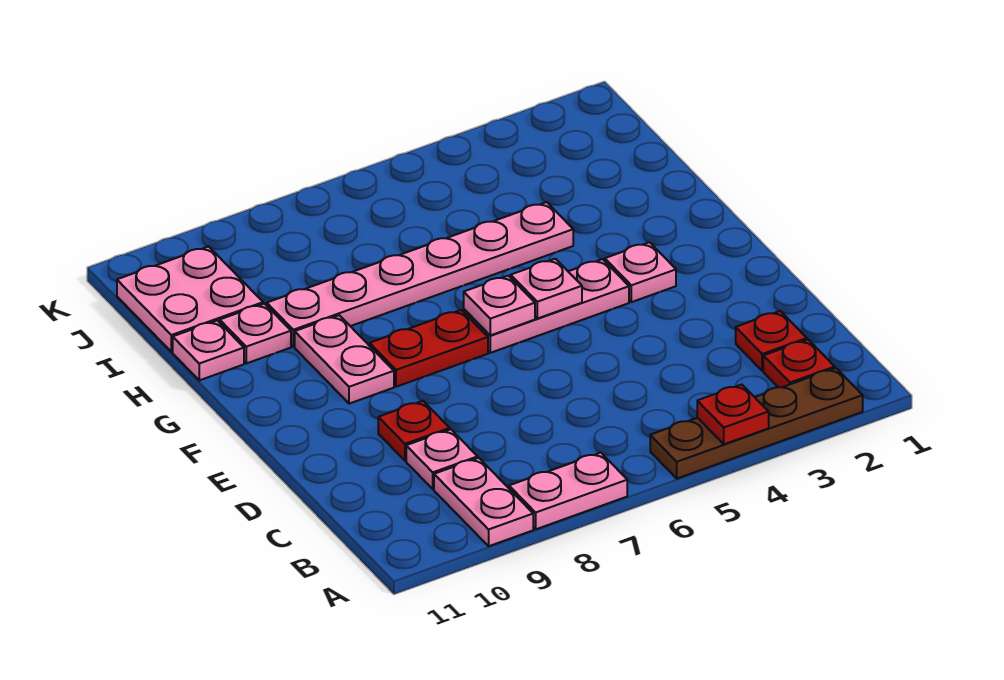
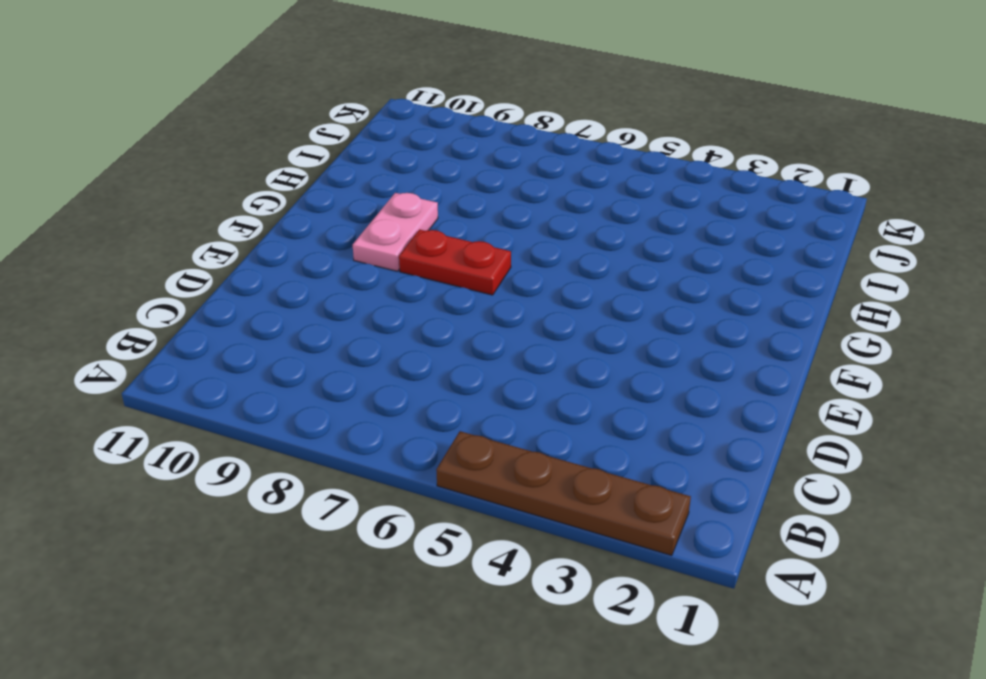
none -> pink 1x2 plate [509,453,627,529]
none -> pink 1x2 plate [434,458,533,546]
none -> red 1x1 plate [763,340,835,387]

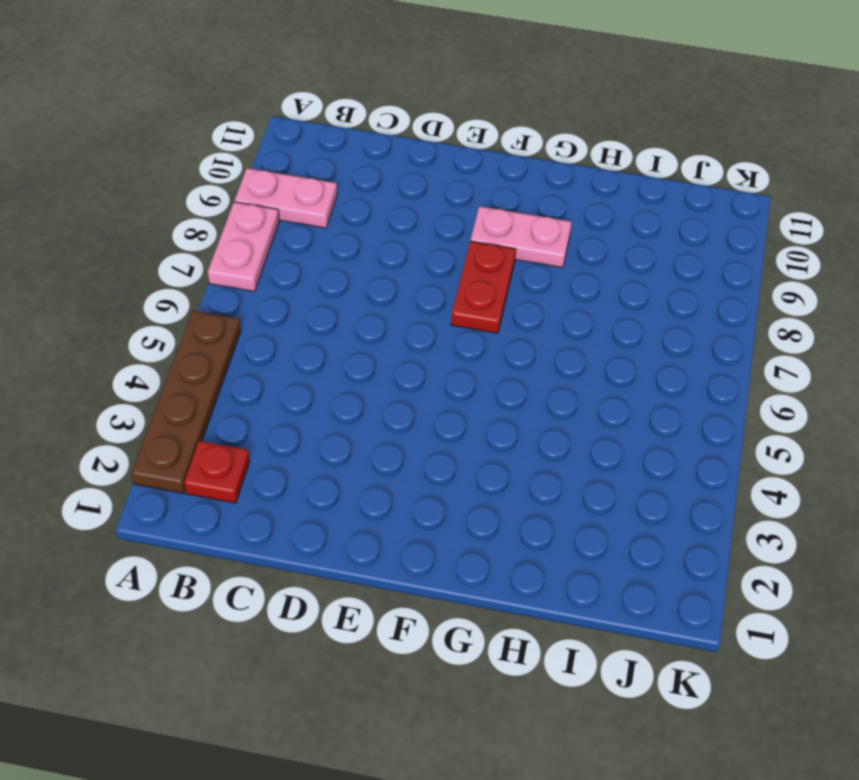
none -> red 1x1 plate [736,311,807,371]
none -> pink 1x1 plate [406,429,478,489]
none -> red 1x1 plate [378,401,450,461]

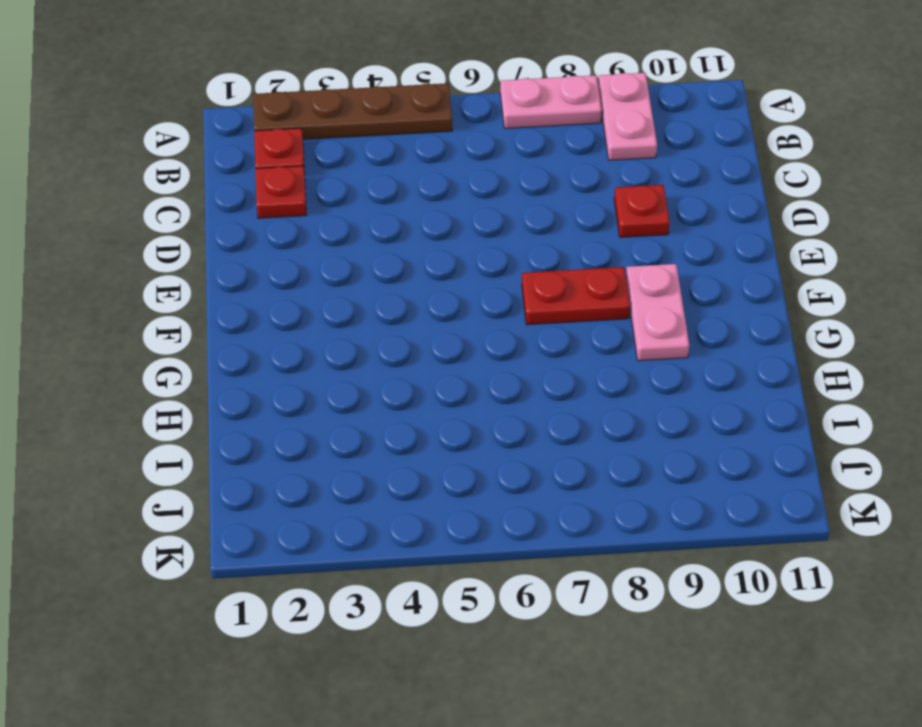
none -> pink 1x1 plate [406,429,478,489]
none -> pink 1x1 plate [605,242,676,302]
none -> pink 1x3 plate [464,259,629,353]

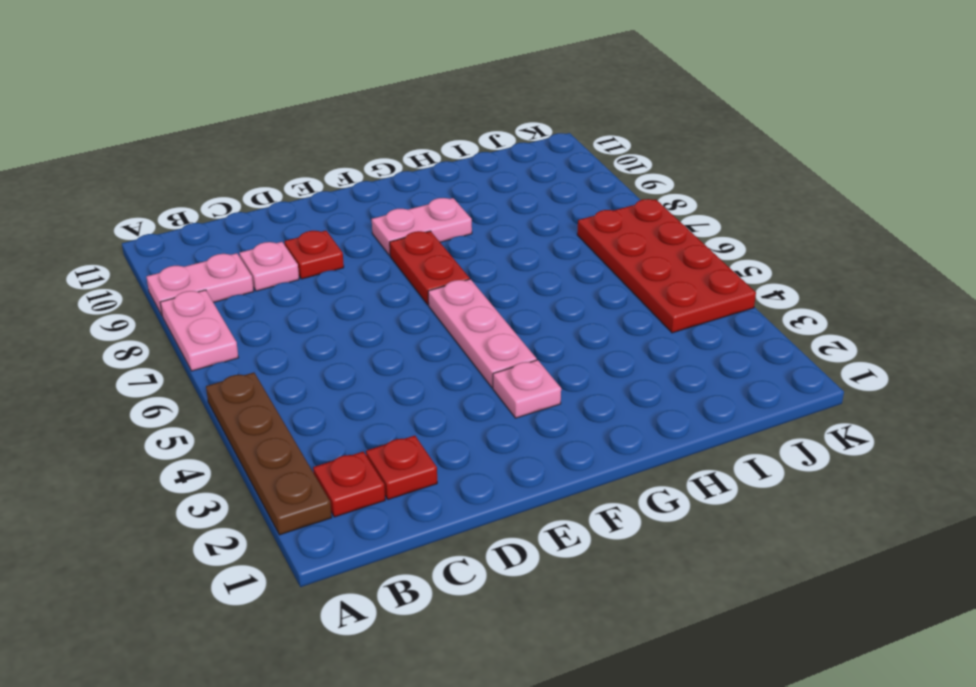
red 2x4 plate [577,199,756,333] -> none
none -> pink 1x6 plate [266,202,573,347]
none -> pink 1x1 plate [220,304,291,363]
none -> pink 1x1 plate [173,321,244,380]

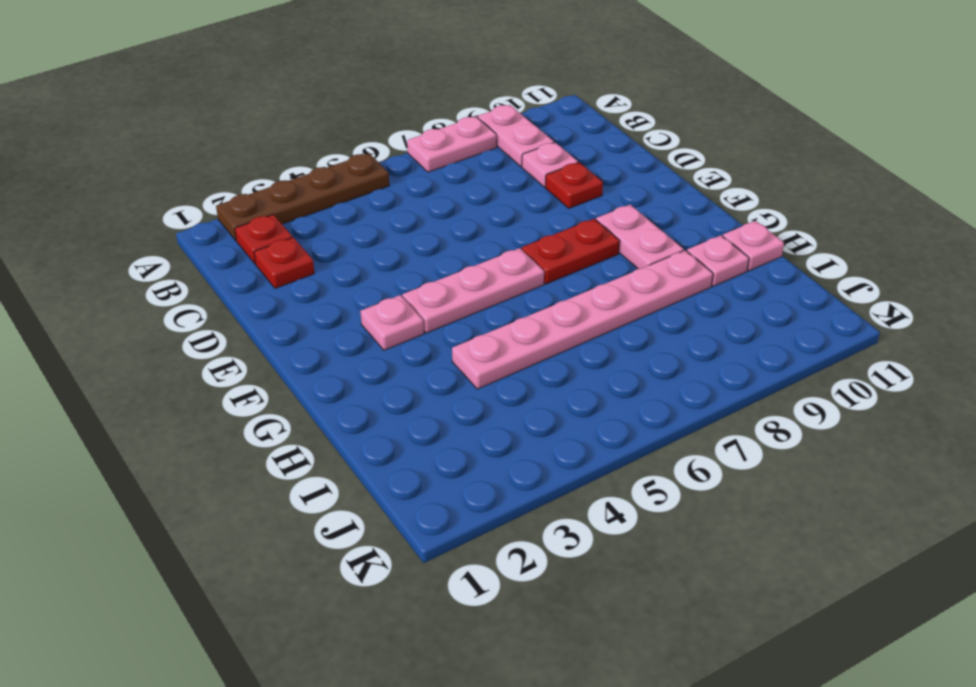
none -> pink 2x2 plate [117,247,263,352]
none -> red 1x1 plate [697,385,769,444]
none -> pink 1x1 plate [511,259,582,319]

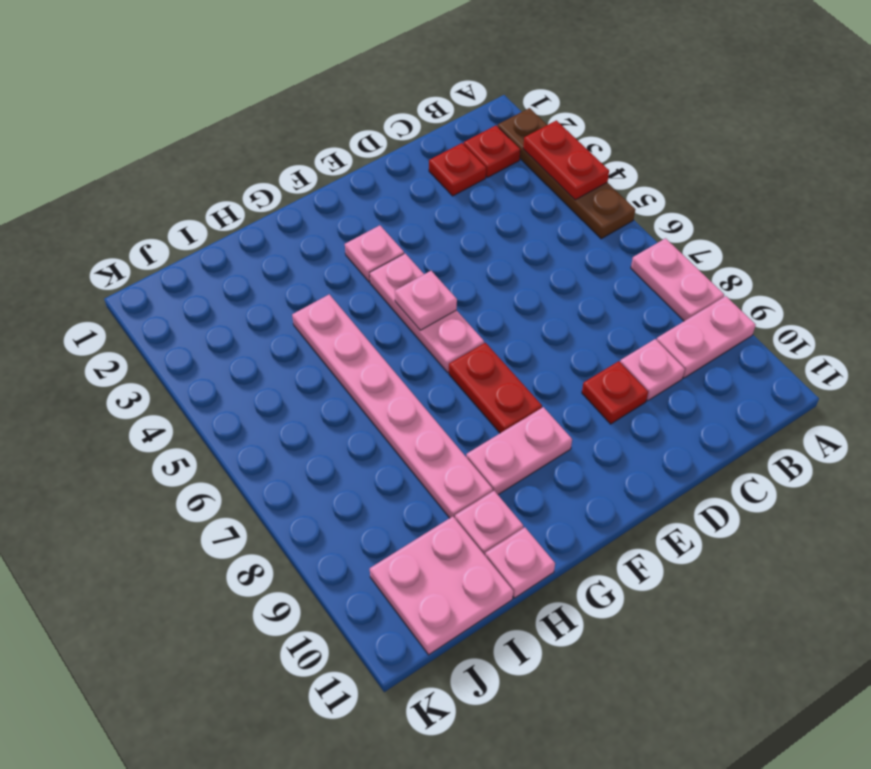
red 1x2 plate [523,120,609,200] -> red 1x1 plate [697,385,769,444]
none -> pink 1x1 plate [464,276,535,335]

